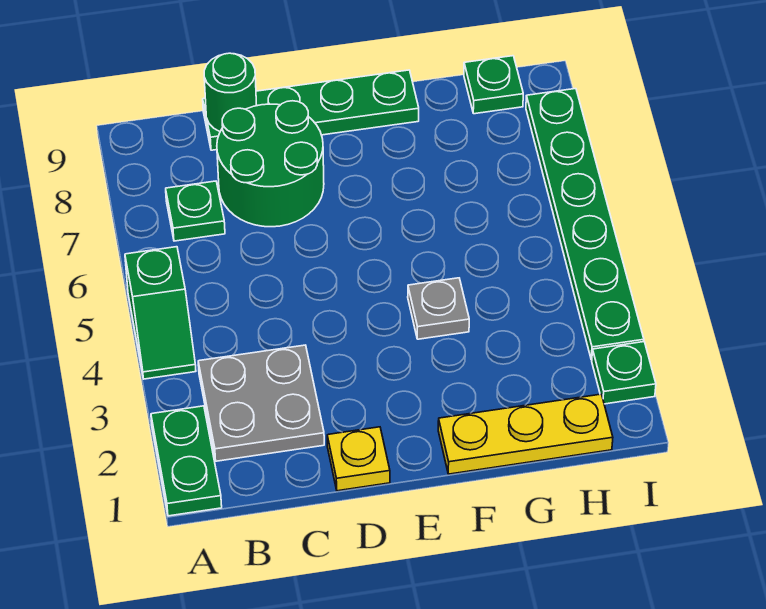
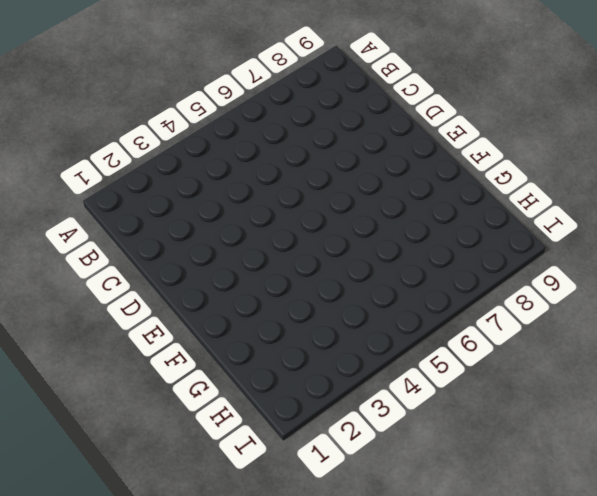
none -> green 1x2 plate [151,406,222,516]
none -> green 1x2 slope [125,247,196,379]
none -> grey 2x2 plate [198,345,324,461]

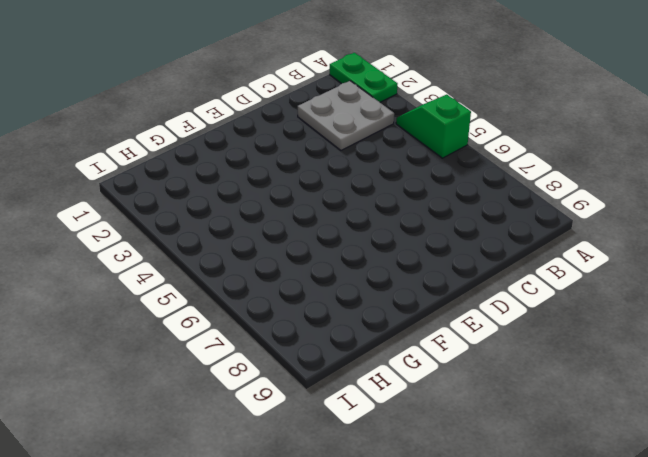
none -> green 1x1 plate [166,181,225,241]
none -> green 2x2 round brick [217,101,324,227]
none -> green 1x4 plate [203,70,419,150]

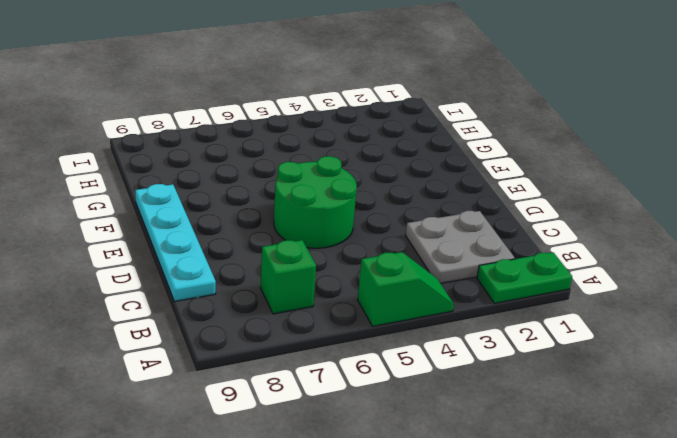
green 1x1 brick [261,240,316,314] -> green 1x1 plate [166,181,225,241]
cyan 1x4 plate [135,184,216,301] -> green 1x4 plate [203,70,419,150]
green 2x2 round brick [274,156,357,248] -> green 2x2 round brick moved to [217,101,324,227]
none -> yellow 1x1 plate [327,427,390,491]
none -> yellow 1x3 plate [438,394,613,474]
none -> grey 1x1 plate [408,278,469,339]

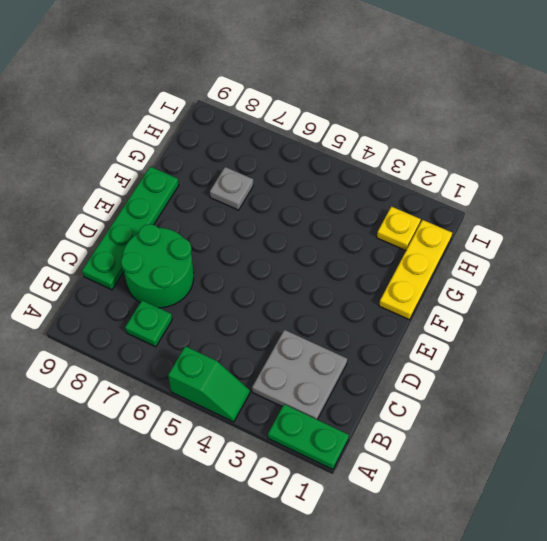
grey 1x1 plate [210,167,253,210] -> grey 1x1 plate moved to [408,278,469,339]
yellow 1x1 plate [377,207,421,251] -> yellow 1x1 plate moved to [327,427,390,491]
none -> green 1x1 plate [464,56,523,114]
none -> green 1x1 plate [592,342,656,404]
none -> green 1x6 plate [526,89,644,360]

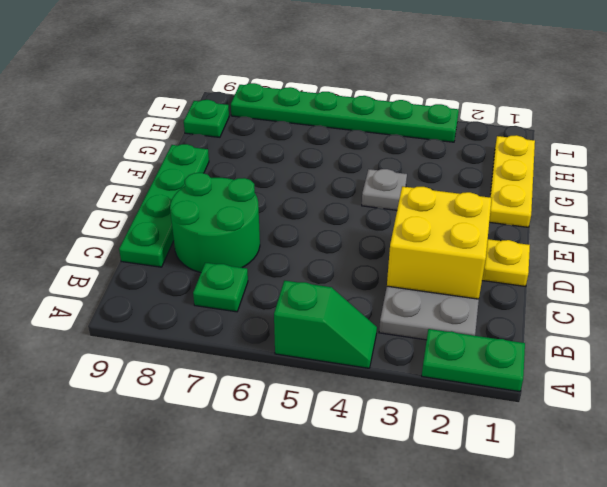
yellow 2x2 brick [387,186,492,299] -> none
none -> green 1x1 plate [592,342,656,404]
none -> green 1x1 round brick [204,53,257,131]

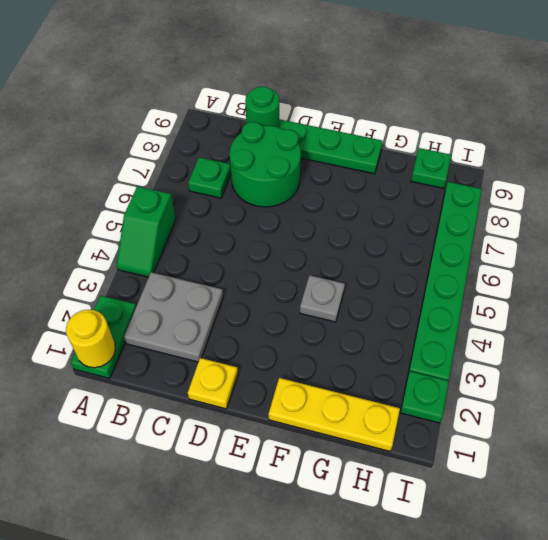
yellow 1x1 round brick [66,310,115,368] -> none

